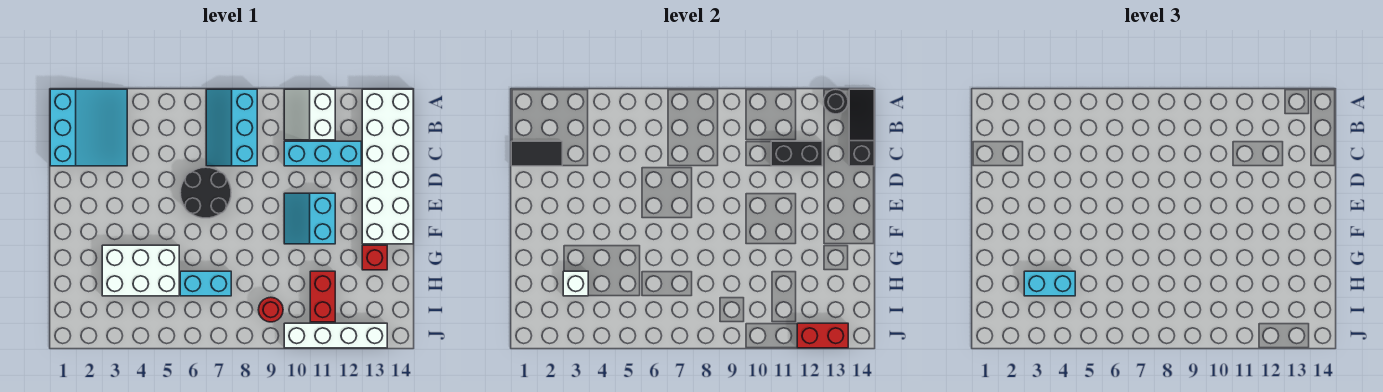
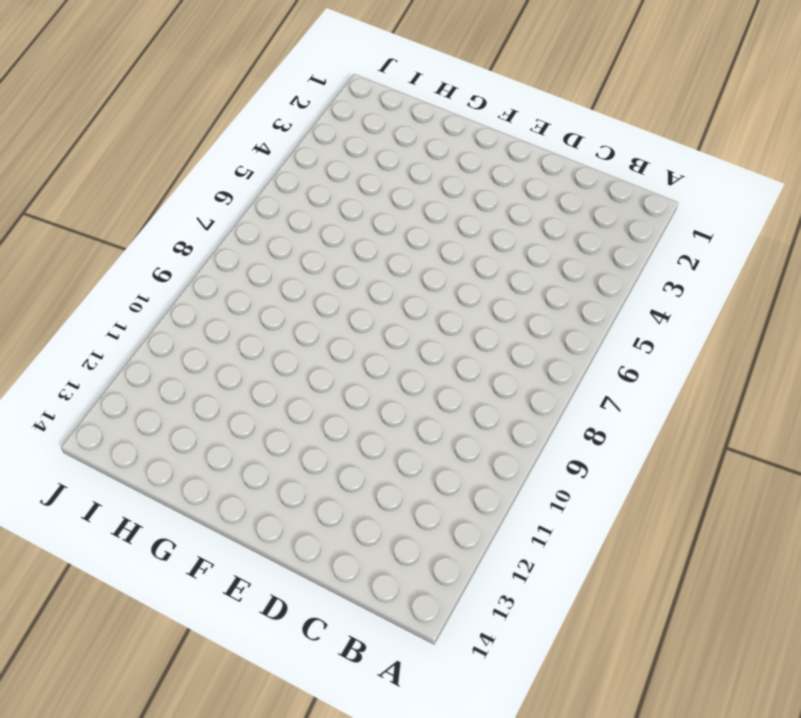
none -> cyan 3x3 slope [50,89,127,166]
none -> cyan 2x3 slope [206,89,257,166]
none -> white 2x2 slope [284,89,335,140]

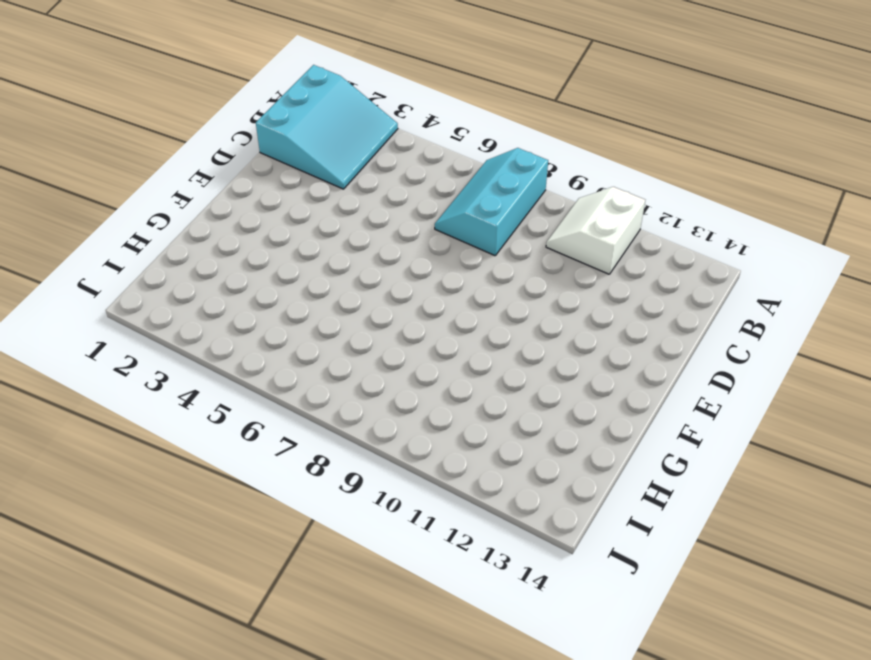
none -> white 2x6 brick [362,89,413,244]
none -> cyan 1x3 brick [284,141,361,166]
none -> black 2x2 round brick [180,167,231,218]

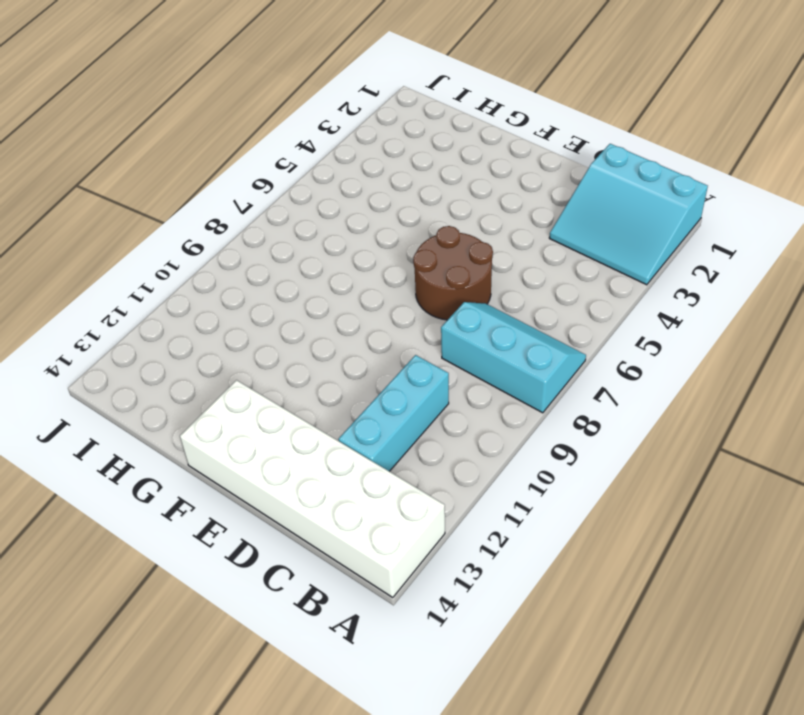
brown 2x2 round brick [413,226,493,320] -> black 2x2 round brick [180,167,231,218]
none -> white 2x2 slope [284,89,335,140]
none -> cyan 2x2 slope [284,193,335,244]
none -> white 2x3 brick [102,245,179,296]

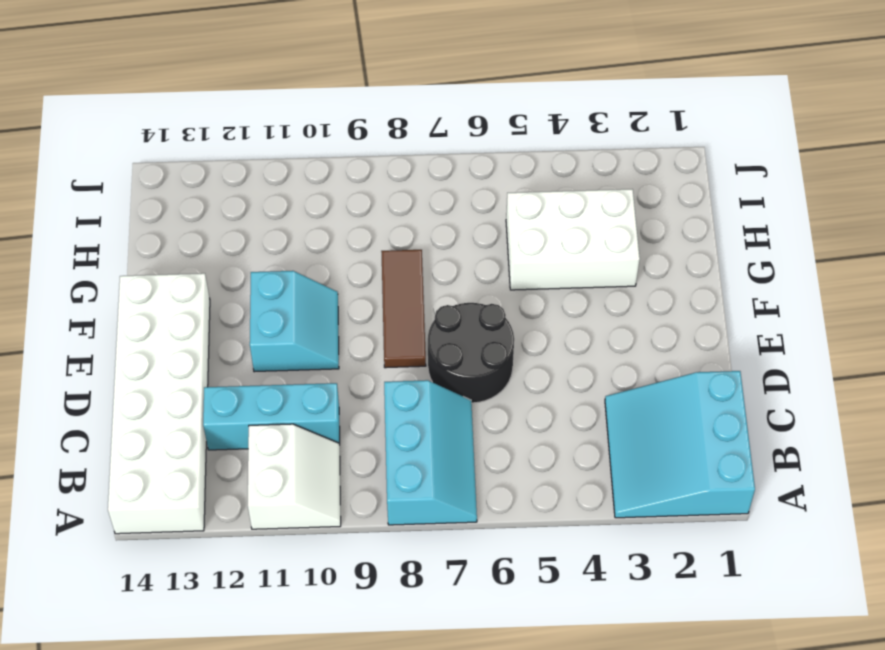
brown 1x3 tile [381,250,426,368] -> none
none -> red 1x1 brick [362,245,387,270]
none -> cyan 1x2 brick [180,271,231,296]
none -> red 1x2 brick [310,271,335,322]

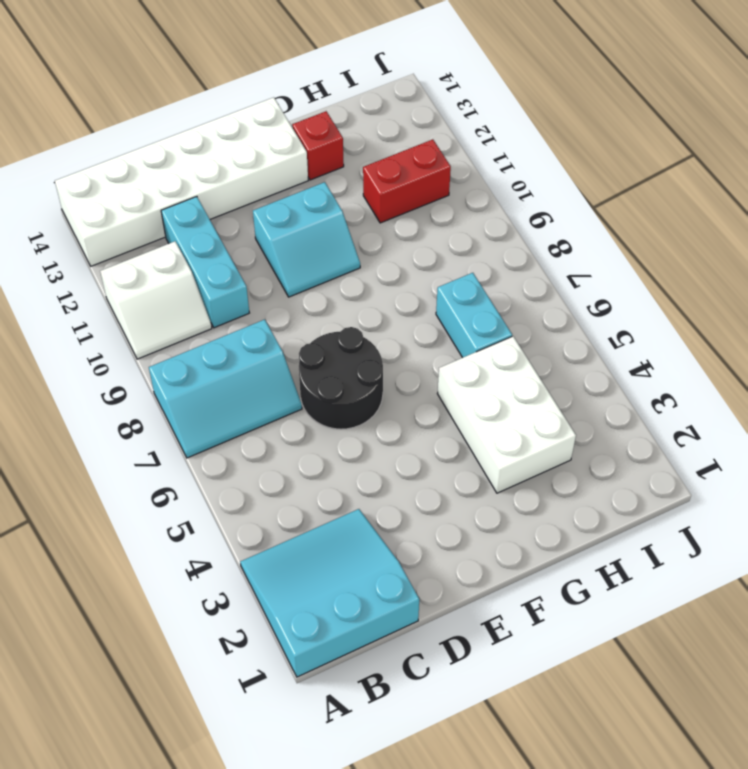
none -> red 1x1 round brick [258,297,283,322]
none -> white 1x4 brick [284,323,387,348]
none -> black 1x1 round brick [823,89,848,114]

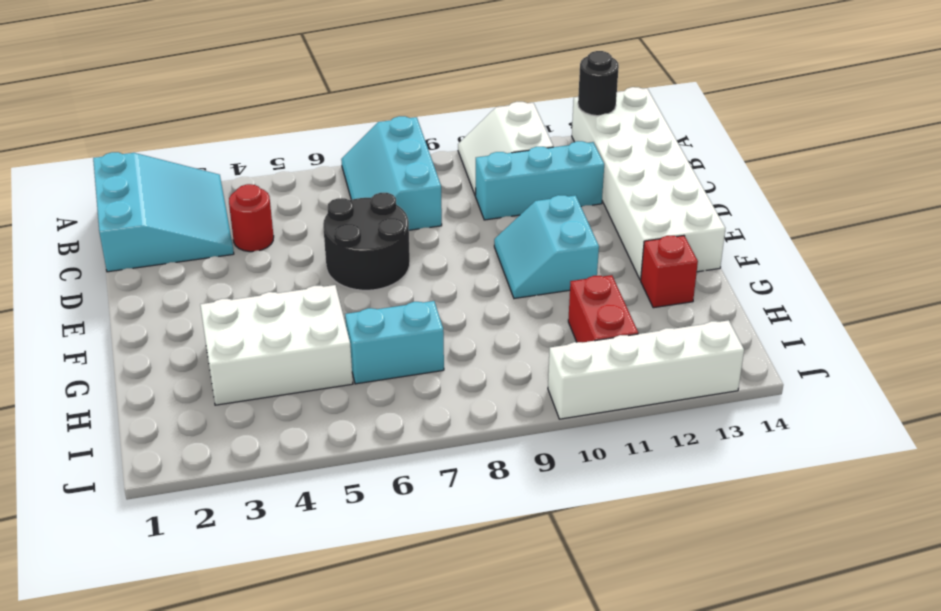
red 1x1 round brick [229,184,274,252] -> red 1x1 round brick moved to [258,297,283,322]
none -> black 1x3 slope [849,89,874,166]
none -> black 1x2 tile [511,141,562,166]
none -> black 1x2 brick [771,141,822,166]

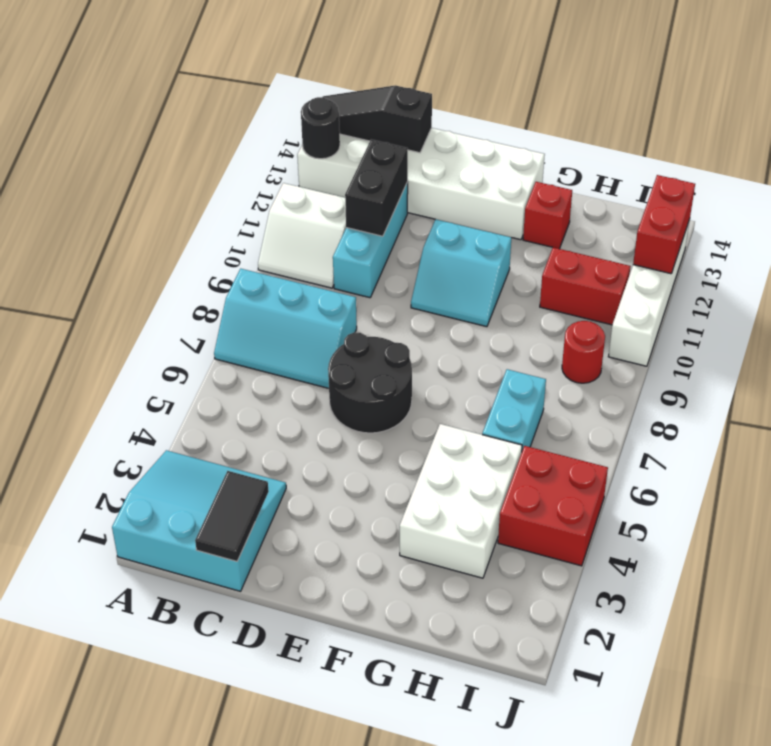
red 2x2 brick [498,446,608,566] -> none
none -> white 1x1 brick [563,271,588,296]
none -> cyan 1x2 brick [1024,271,1075,296]

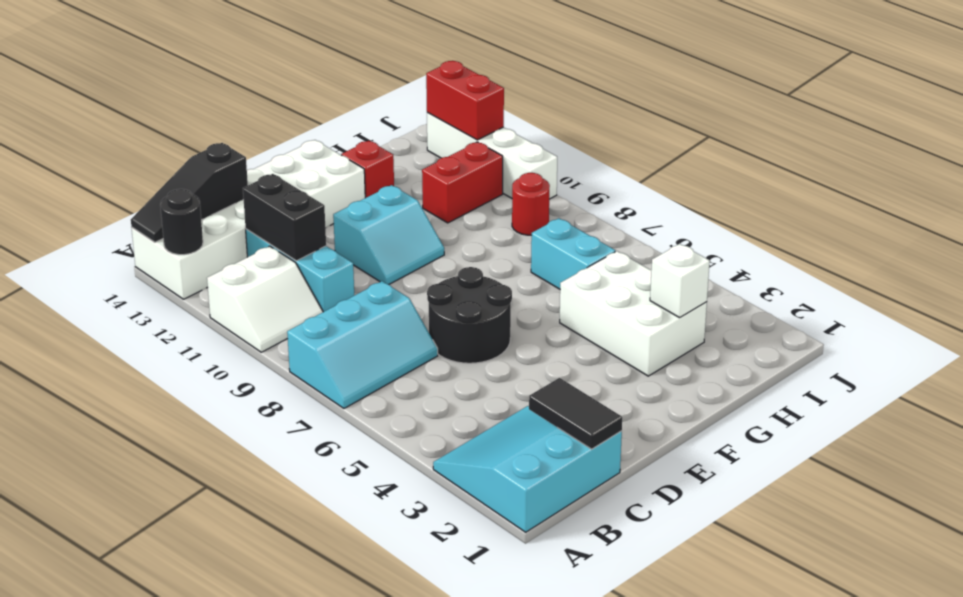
none -> cyan 1x2 brick [1024,271,1075,296]

